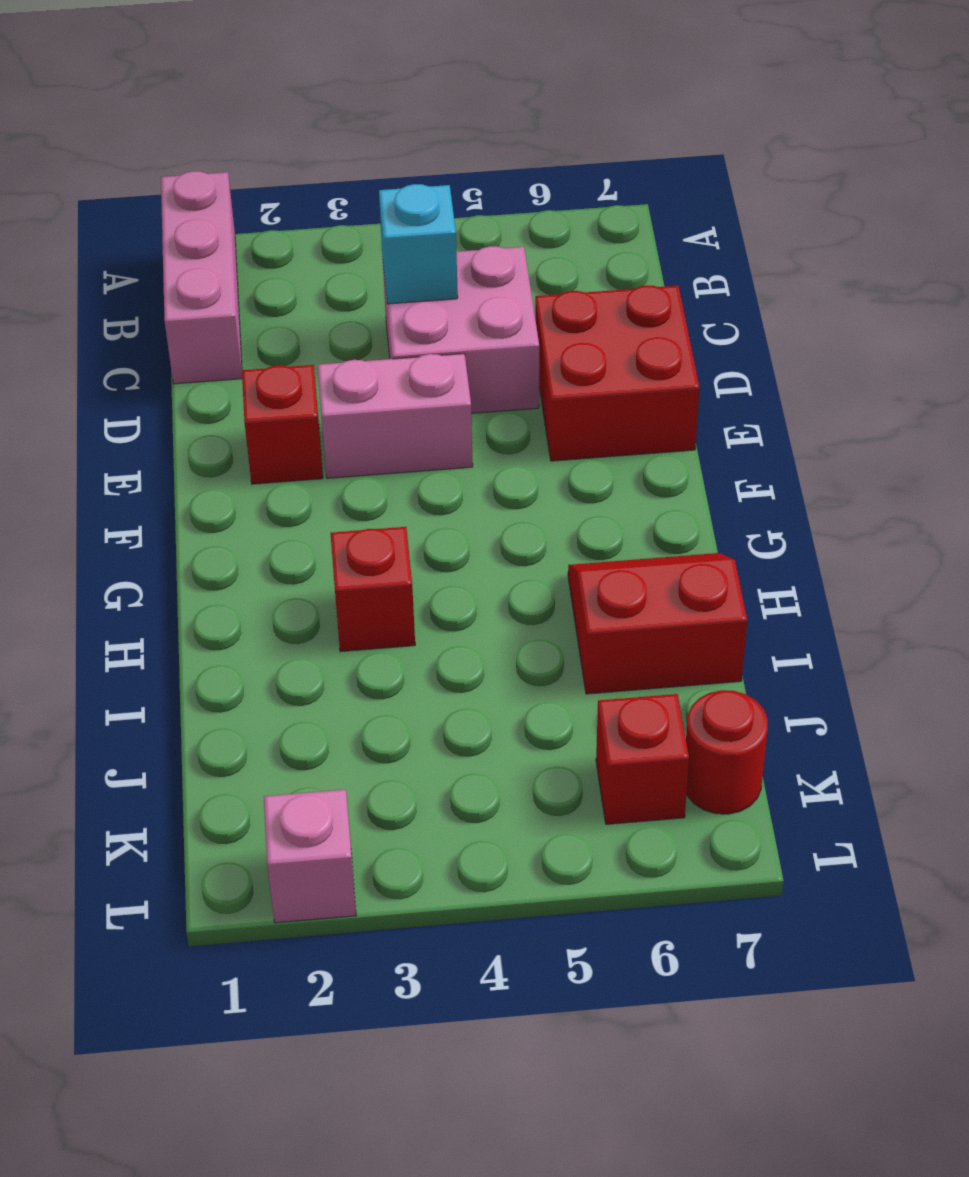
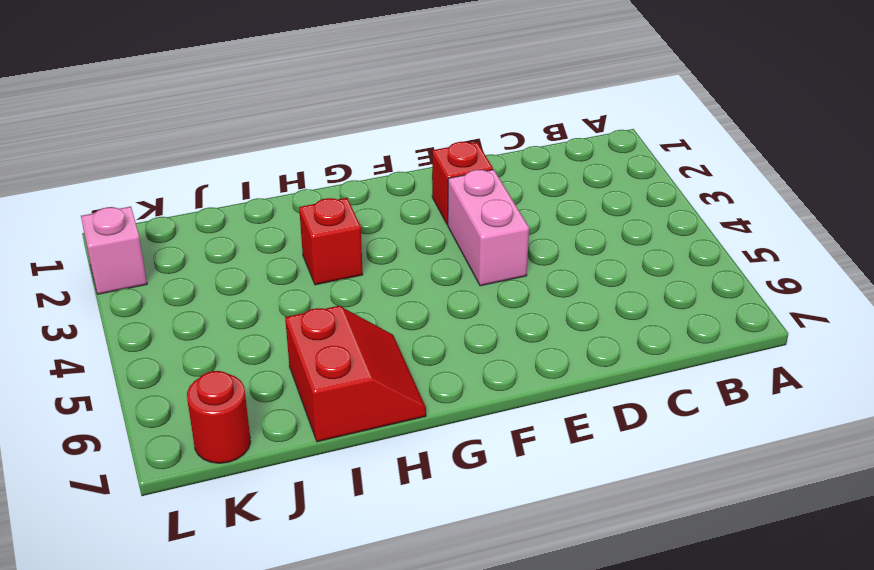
none -> pink 1x3 brick [161,171,242,384]
none -> pink 2x2 brick [383,246,539,413]

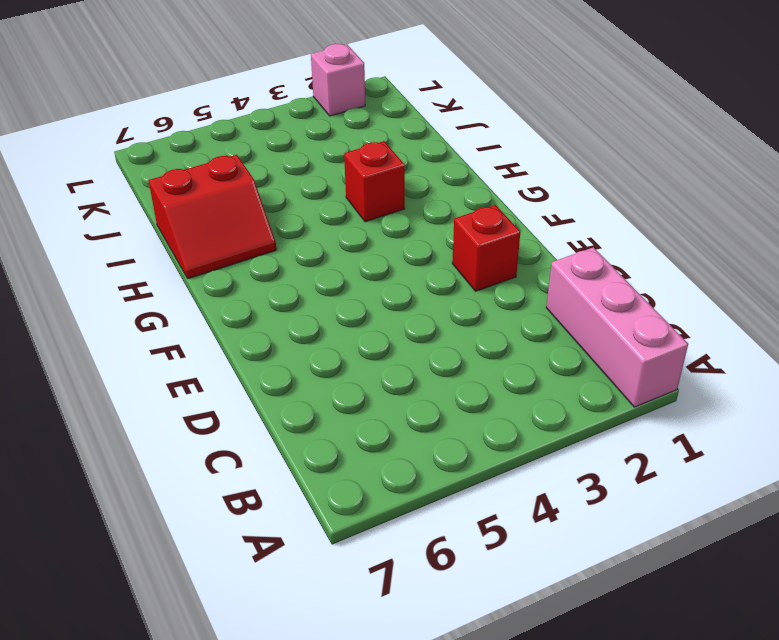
none -> pink 2x2 brick [383,246,539,413]
none -> red 2x2 brick [535,285,700,461]

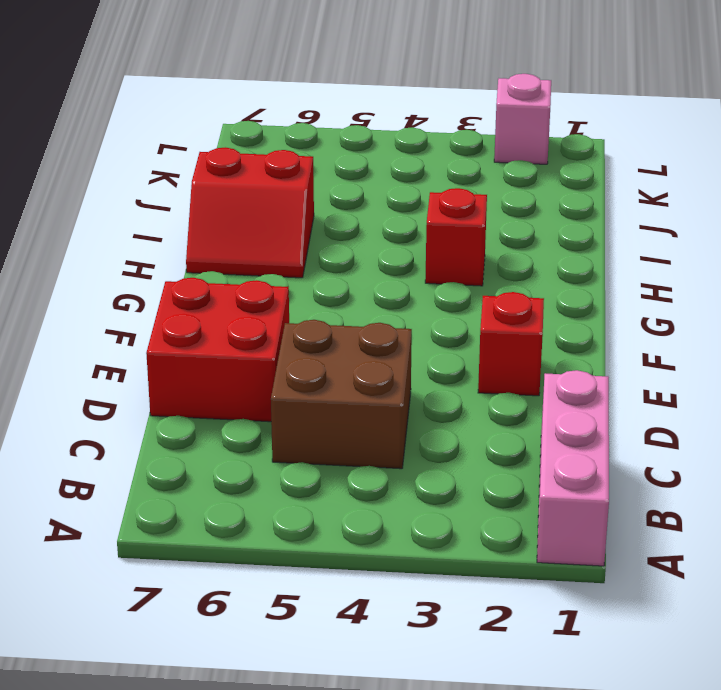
brown 2x2 brick [271,320,412,469] -> pink 2x2 brick [383,246,539,413]
none -> pink 1x2 brick [318,354,473,478]
none -> red 1x1 brick [596,694,689,824]

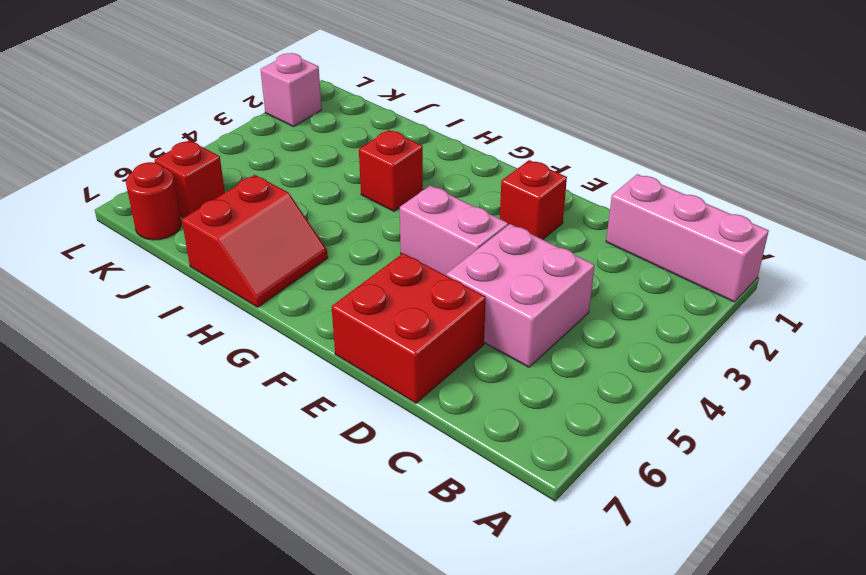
pink 1x2 brick [400,186,508,275] -> pink 1x2 brick turned to [318,354,473,478]
none -> cyan 1x1 brick [379,184,458,304]

